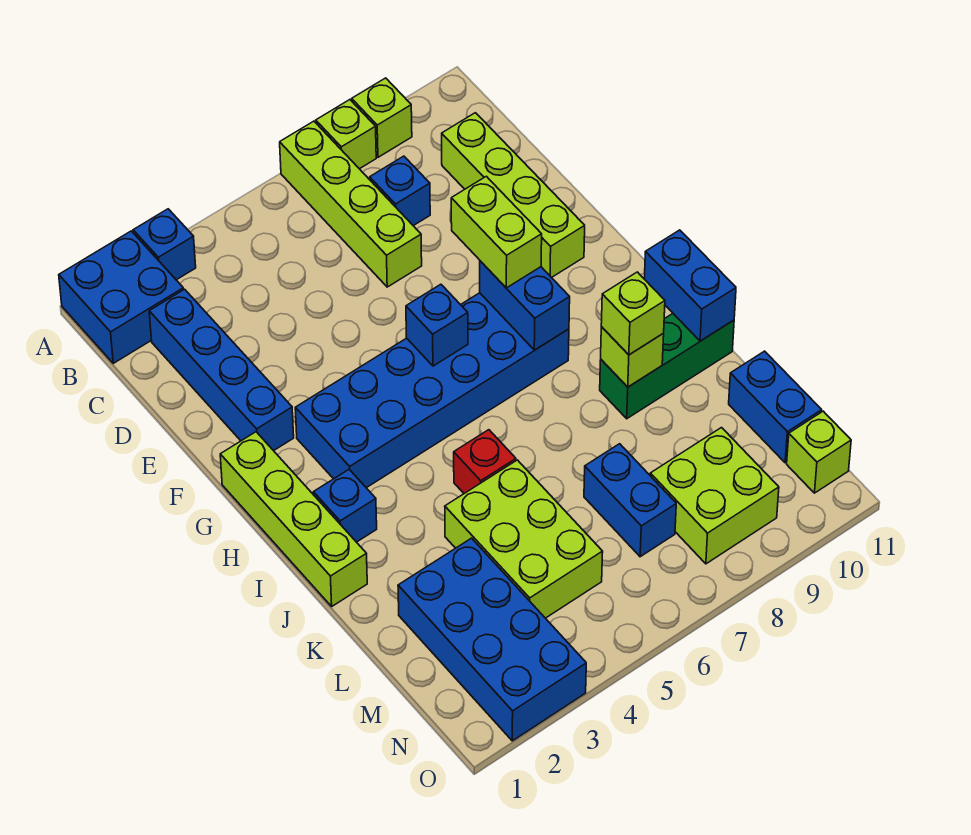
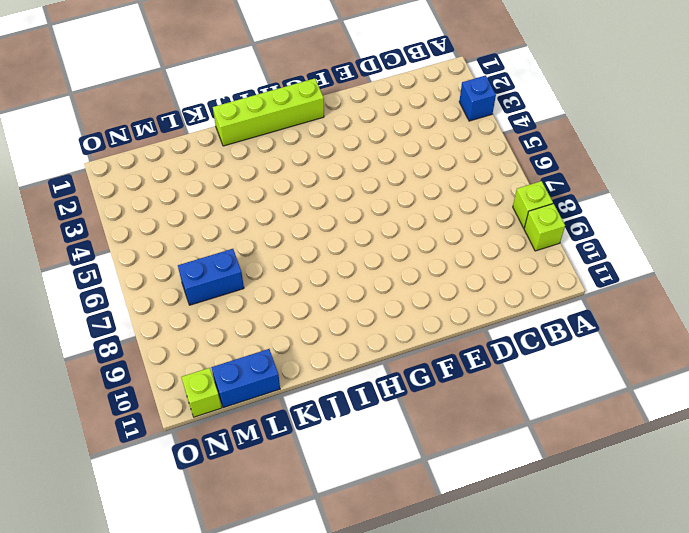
none -> blue 2x2 brick [59,231,183,363]
none -> lime 1x4 brick [280,121,422,287]
none -> blue 1x4 brick [149,289,294,451]

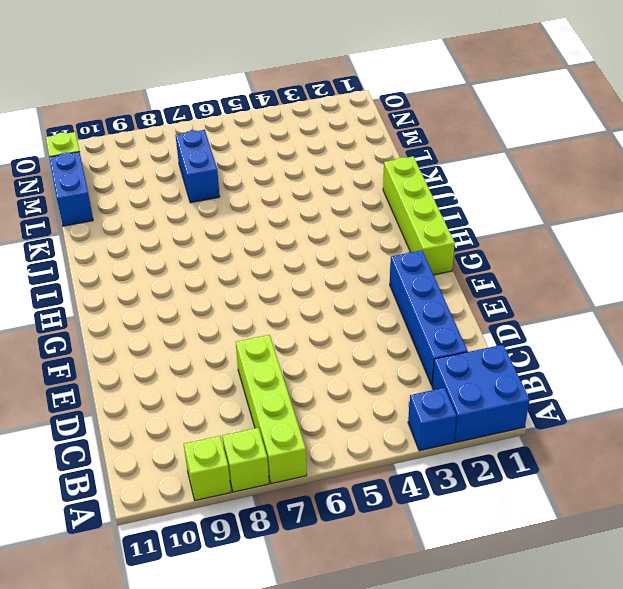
none -> blue 1x1 brick [370,156,430,226]
none -> lime 1x4 brick [442,113,585,278]
none -> blue 2x6 brick [295,293,569,488]

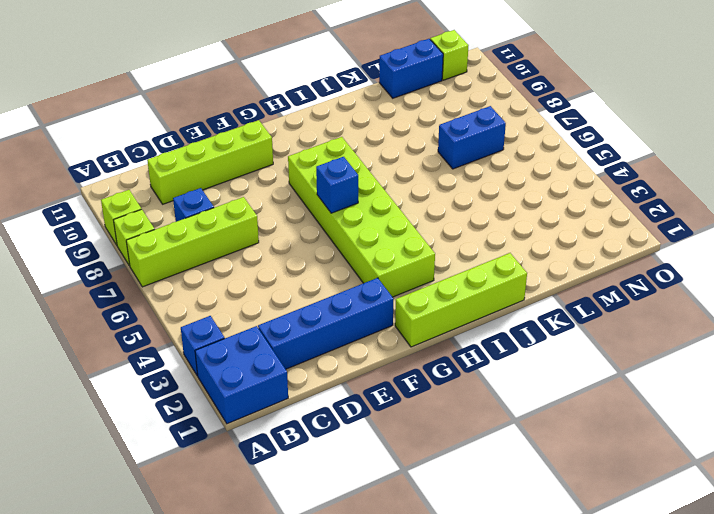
lime 2x6 brick [288,137,435,297] -> blue 2x6 brick [295,293,569,488]
none -> blue 1x1 brick [313,470,377,542]
none -> red 1x1 brick [454,430,516,493]
none -> green 1x3 brick [600,314,734,419]

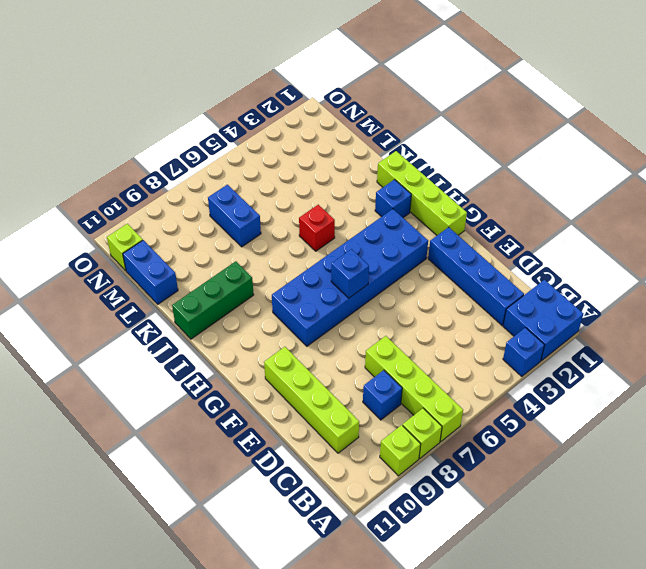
none -> lime 2x3 brick [445,460,603,618]
none -> blue 2x4 brick [398,538,586,741]
none -> lime 2x2 brick [650,428,779,564]

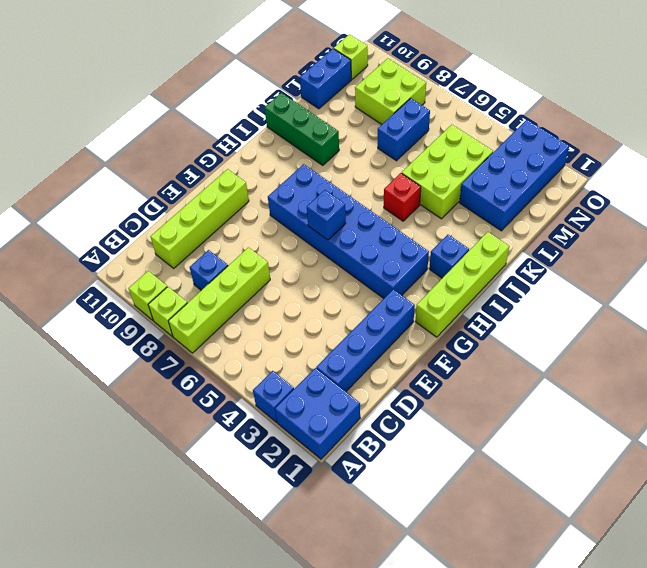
none -> blue 1x2 brick [480,261,570,350]
none -> blue 1x2 brick [644,230,736,341]
none -> lime 1x1 brick [601,327,664,387]

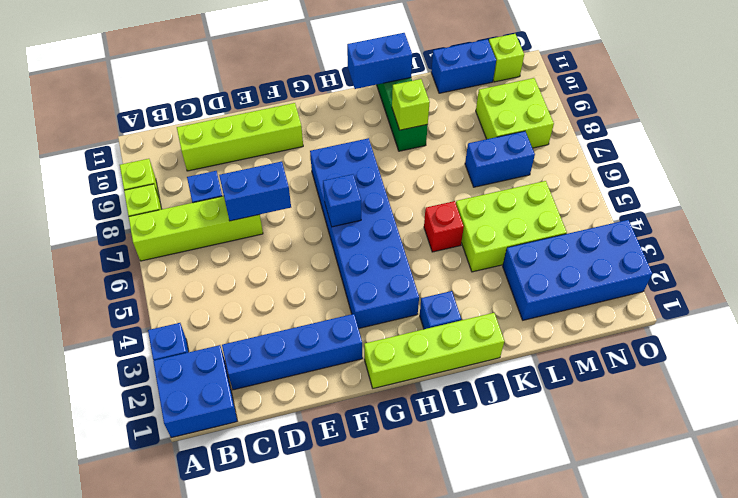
blue 1x2 brick [219,161,291,221] -> blue 1x2 brick moved to [480,261,570,350]
none -> lime 1x2 brick [451,176,542,288]
none -> lime 1x1 brick [601,272,665,355]

